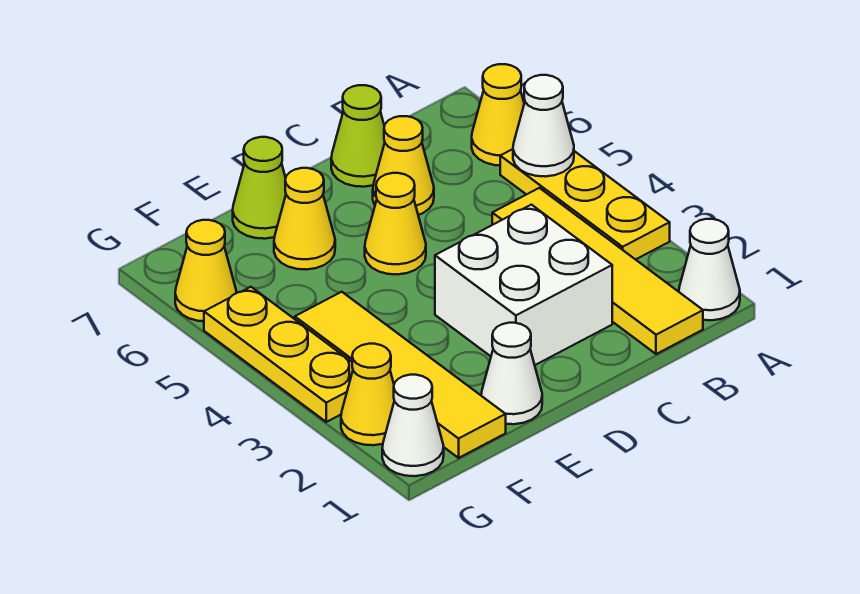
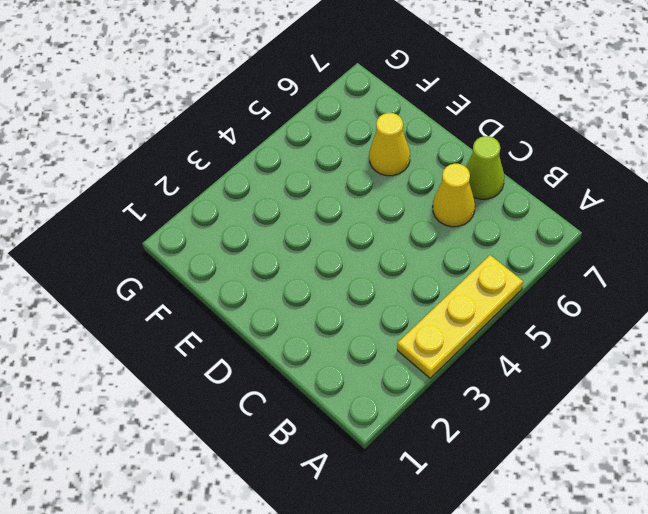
none -> white 1x1 cone [679,219,740,320]
none -> yellow 1x1 cone [472,64,524,165]
none -> yellow 1x4 tile [492,188,703,354]

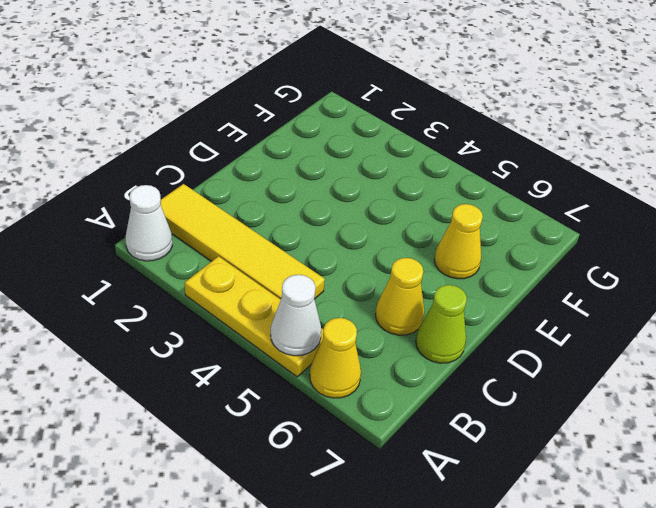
none -> white 2x2 brick [435,205,612,365]
none -> yellow 1x1 cone [365,173,426,275]
none -> white 1x1 cone [481,323,542,424]

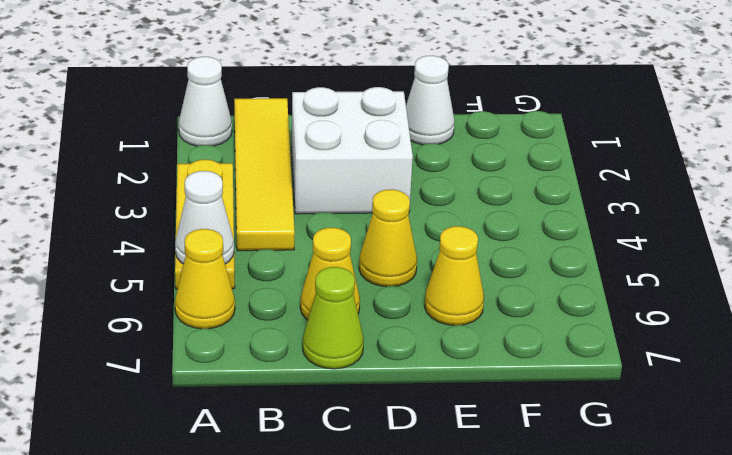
none -> lime 1x1 cone [233,137,286,239]
none -> yellow 1x4 tile [295,292,506,458]
none -> white 1x1 cone [382,375,444,476]

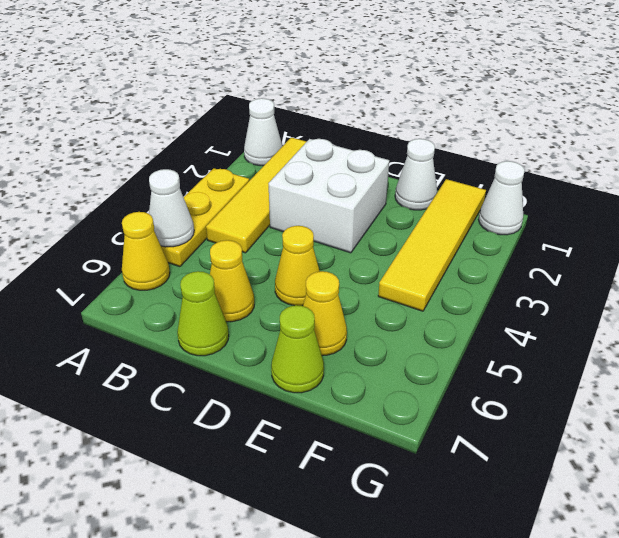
none -> yellow 1x1 cone [341,344,394,445]
none -> yellow 1x3 plate [204,287,353,422]
none -> yellow 1x1 cone [175,220,236,321]

